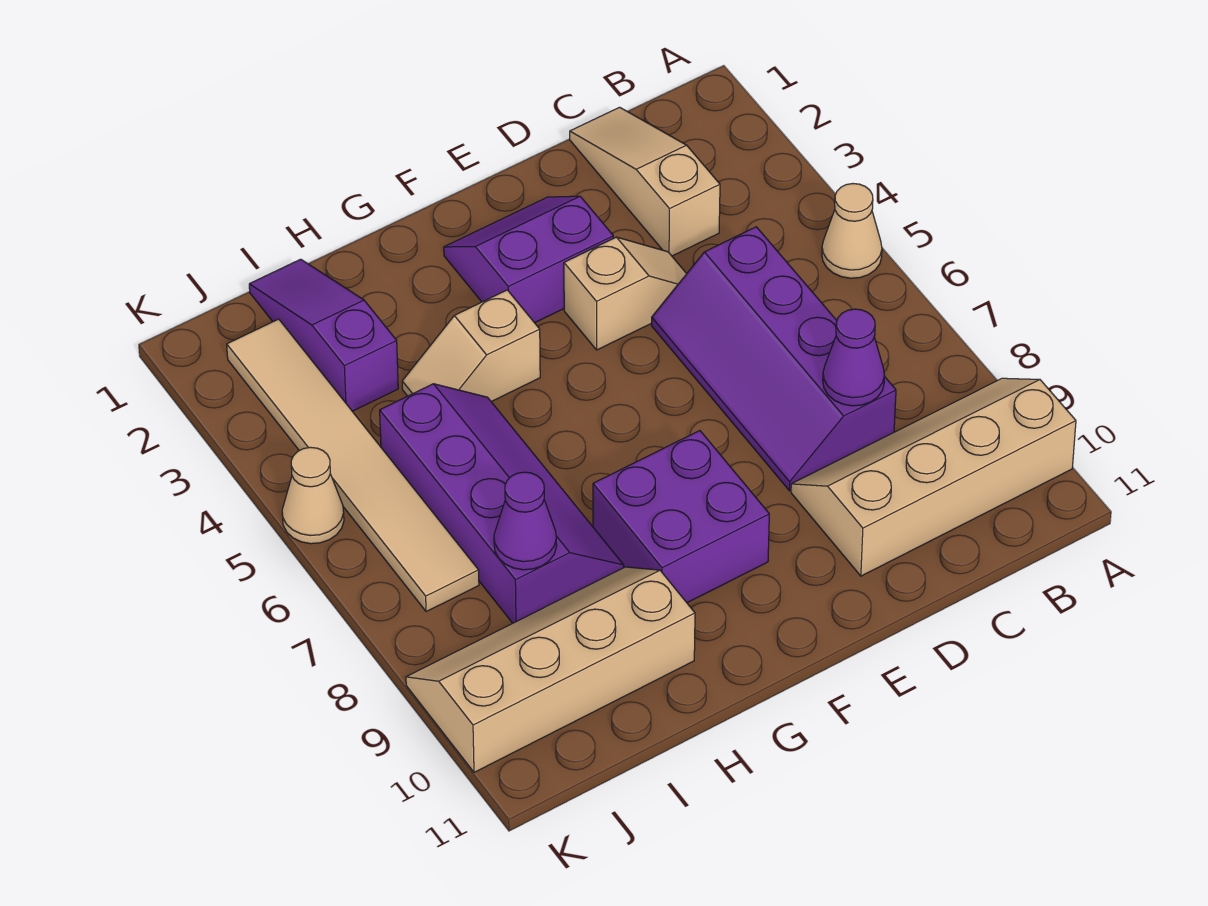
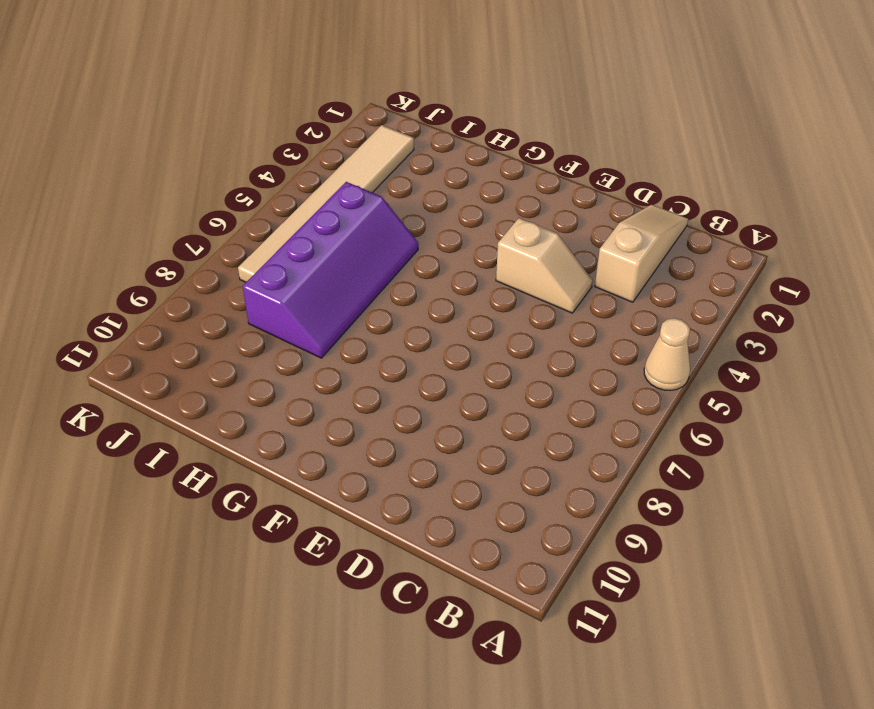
none -> tan 2x4 slope [791,378,1076,576]
none -> purple 2x4 slope [652,227,896,491]
none -> purple 2x2 slope [444,196,613,323]

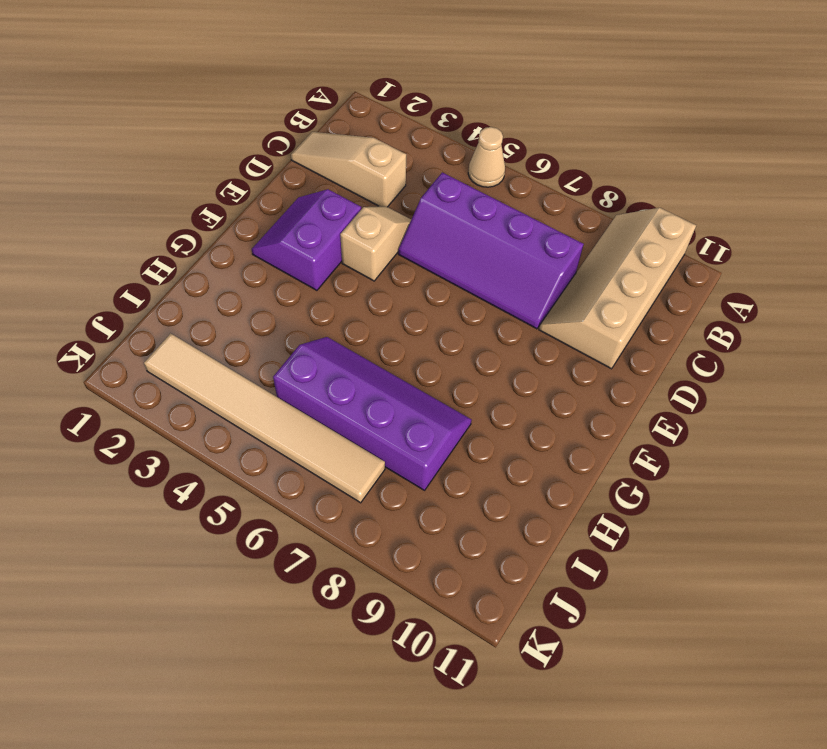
none -> purple 2x2 brick [593,431,769,603]
none -> tan 1x2 slope [402,290,540,402]
none -> tan 2x4 slope [406,567,695,772]

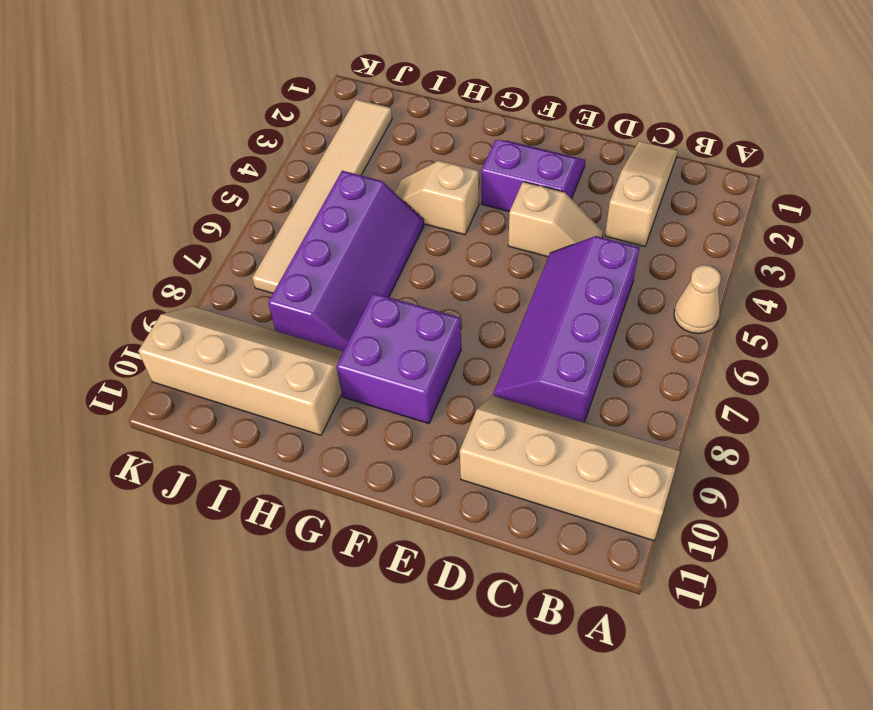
none -> purple 1x3 slope [249,259,398,411]
none -> tan 1x1 cone [282,447,344,544]
none -> purple 1x1 cone [823,309,885,406]

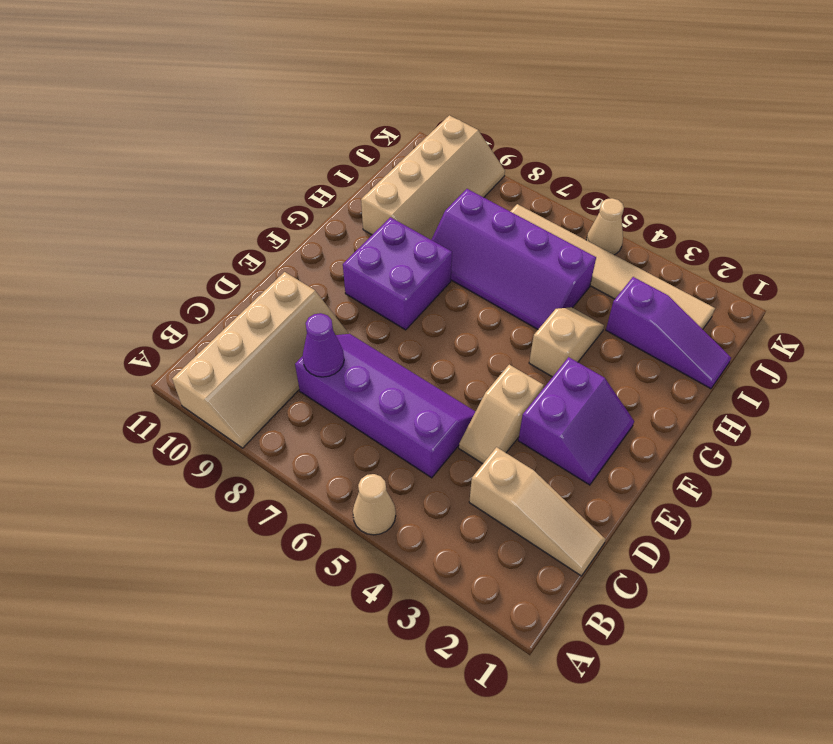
none -> purple 1x1 cone [494,472,557,570]

